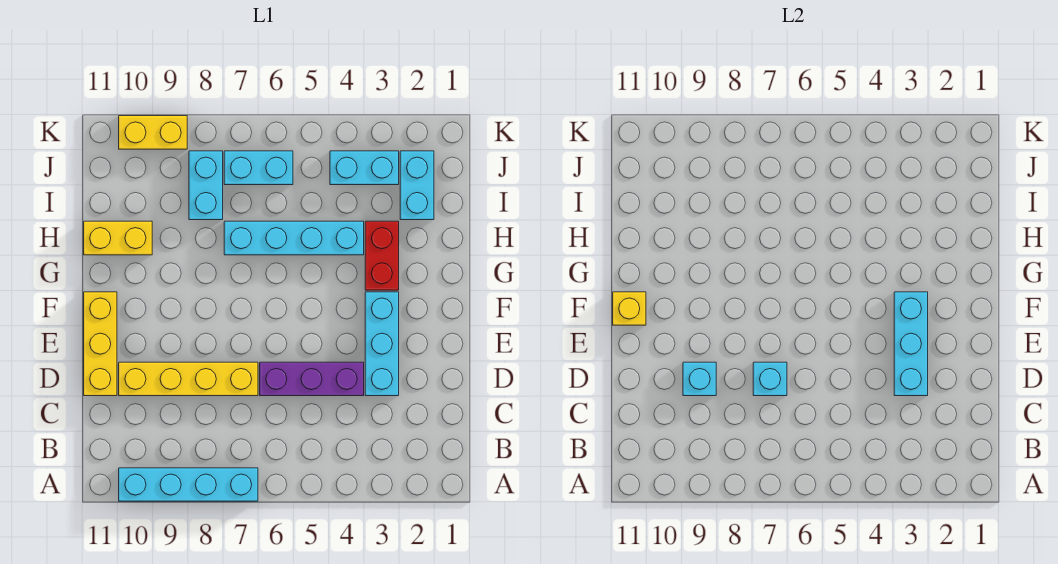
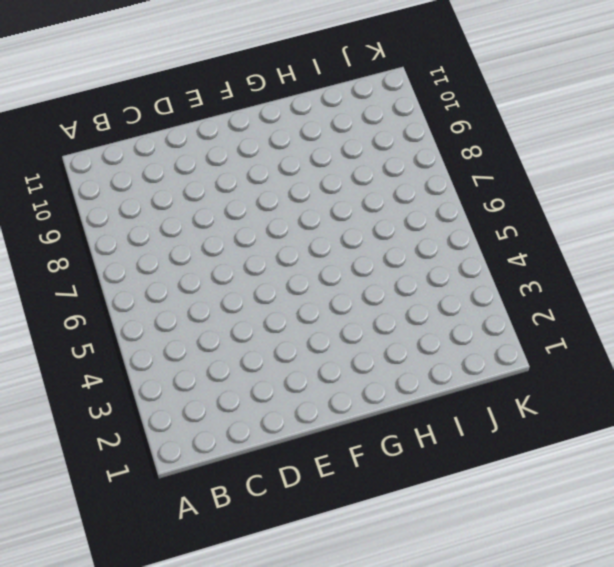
none -> cyan 1x4 brick [119,468,258,501]
none -> cyan 1x3 brick [365,292,399,396]
none -> purple 1x3 brick [260,362,364,396]

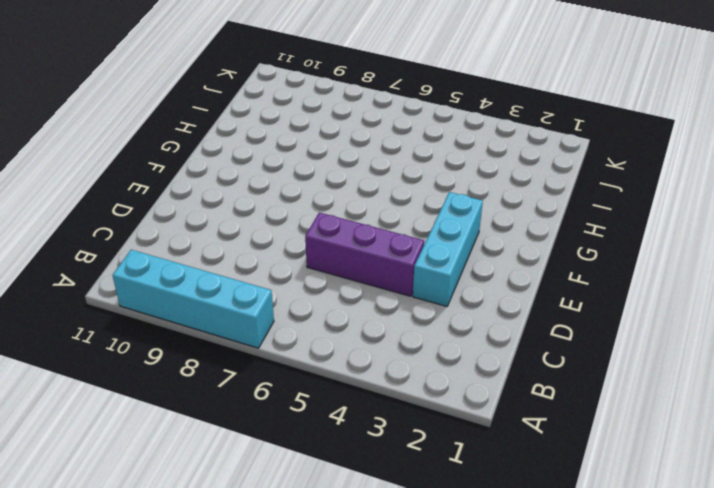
none -> yellow 1x4 brick [119,362,258,396]
none -> yellow 1x3 brick [84,292,117,396]
none -> red 1x2 brick [365,221,399,290]

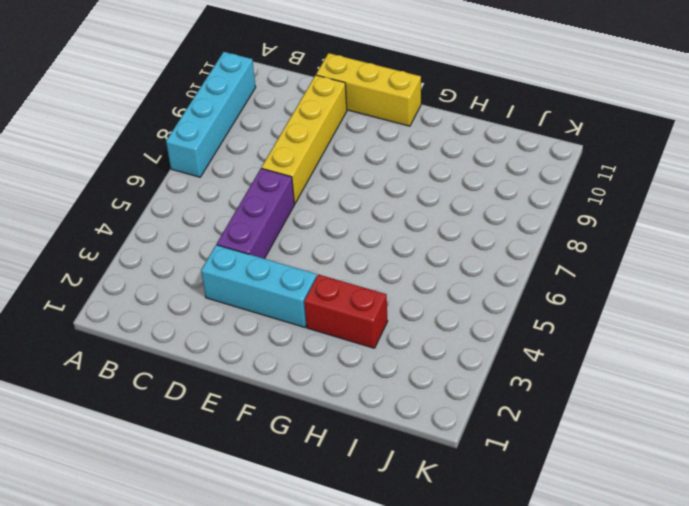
none -> cyan 1x4 brick [224,221,364,255]
none -> yellow 1x2 brick [84,221,152,255]
none -> cyan 1x2 brick [400,151,434,220]

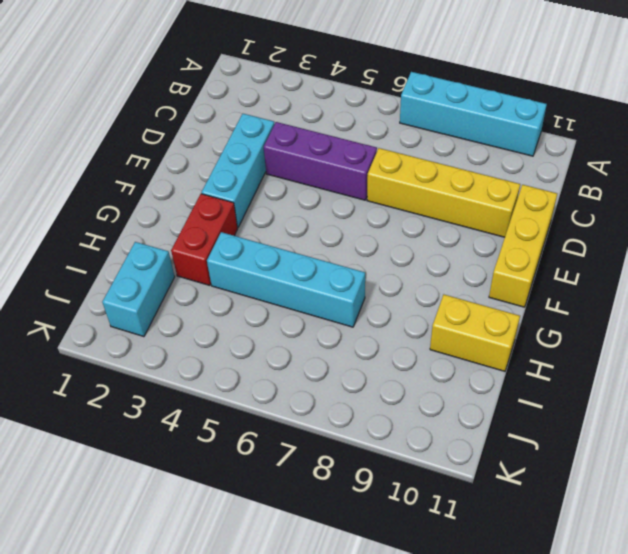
none -> cyan 1x2 brick [189,151,223,220]
none -> cyan 1x2 brick [330,151,399,185]
none -> cyan 1x2 brick [224,151,293,185]

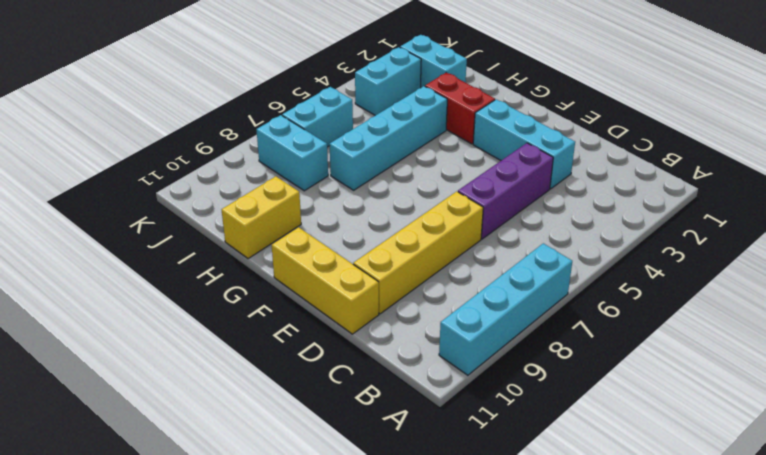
none -> yellow 1x2 brick [119,116,187,149]
none -> cyan 1x3 brick [894,292,928,396]
none -> cyan 1x1 brick [753,362,787,396]

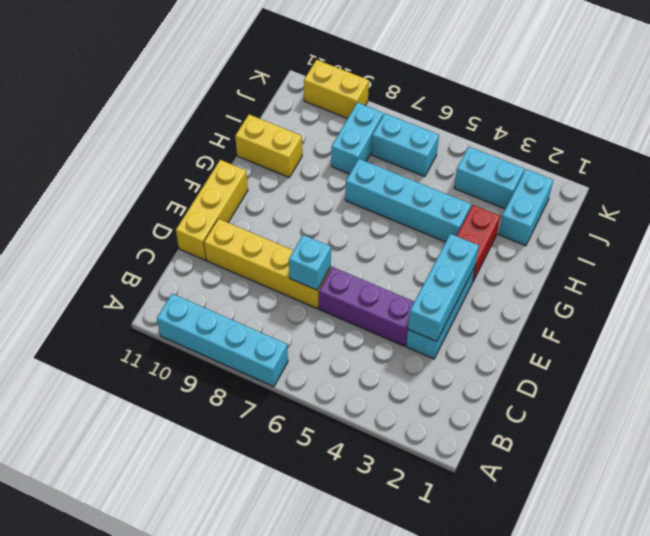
none -> cyan 1x1 brick [683,362,716,396]
none -> yellow 1x1 brick [613,292,646,325]

